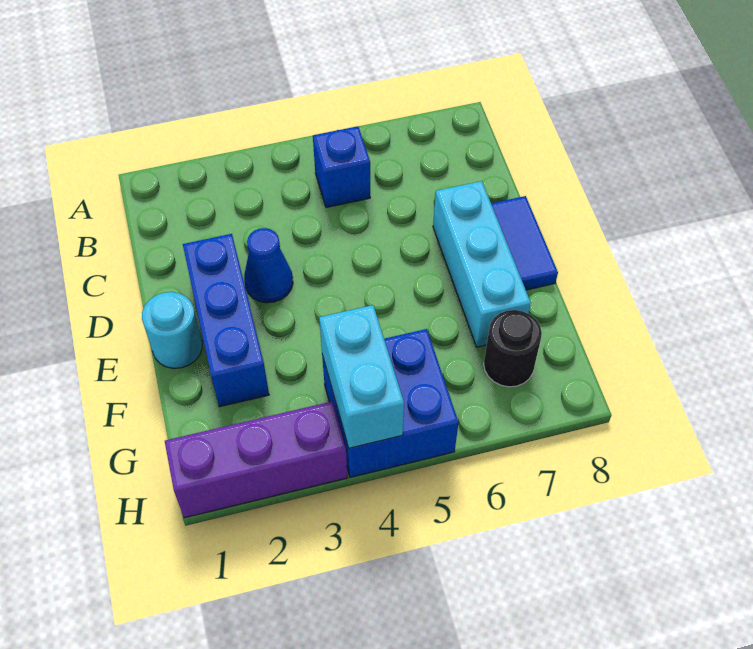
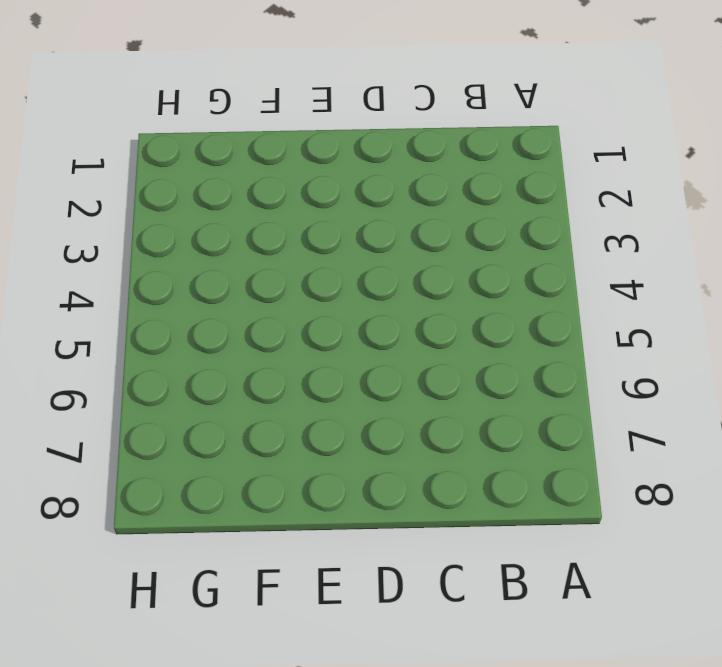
none -> blue 1x1 brick [313,126,370,208]
none -> blue 1x3 brick [183,234,269,407]

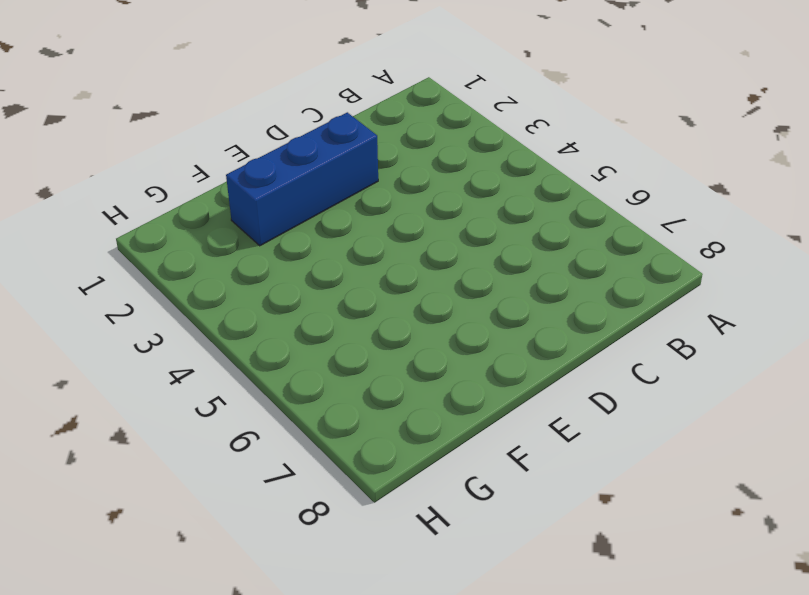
none -> blue 1x1 brick [313,126,370,208]
none -> blue 1x1 cone [244,228,293,303]

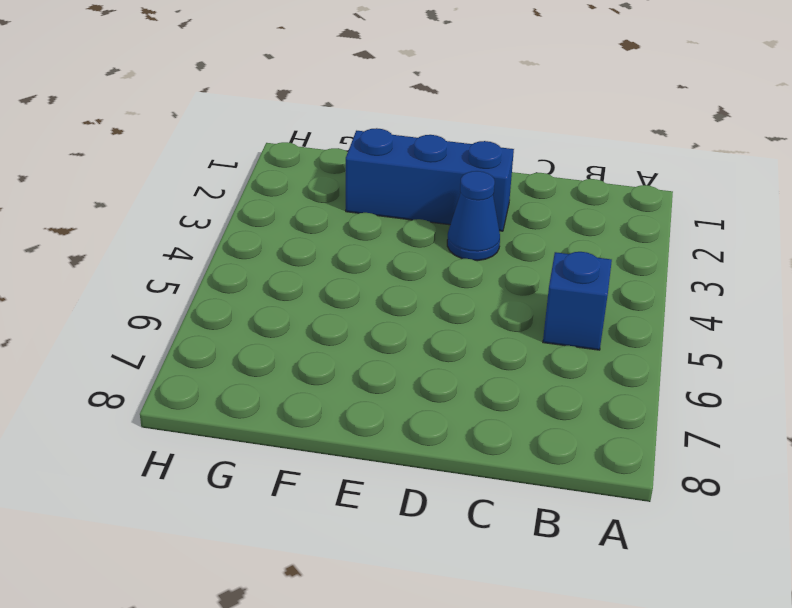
none -> cyan 1x3 brick [433,181,531,347]
none -> blue 1x2 tile [491,196,558,290]

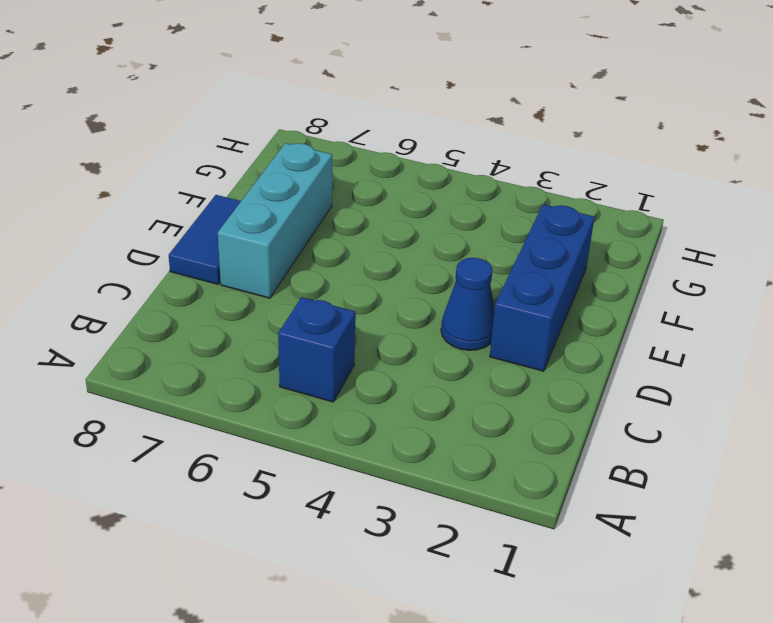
none -> cyan 1x1 round brick [142,292,202,368]
none -> blue 2x2 brick [322,329,459,477]

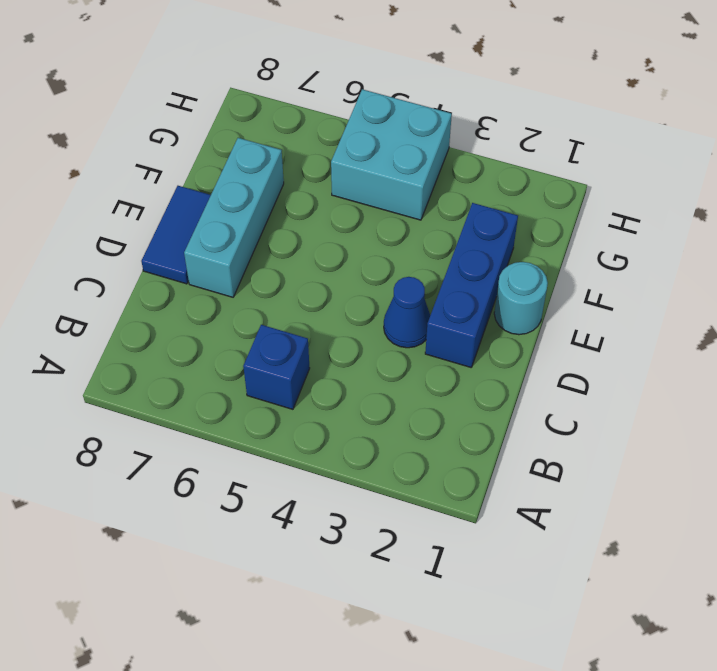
cyan 2x2 brick [331,89,452,220] -> blue 2x2 brick [322,329,459,477]
none -> black 1x1 round brick [484,310,542,387]
none -> purple 1x3 brick [165,402,347,518]

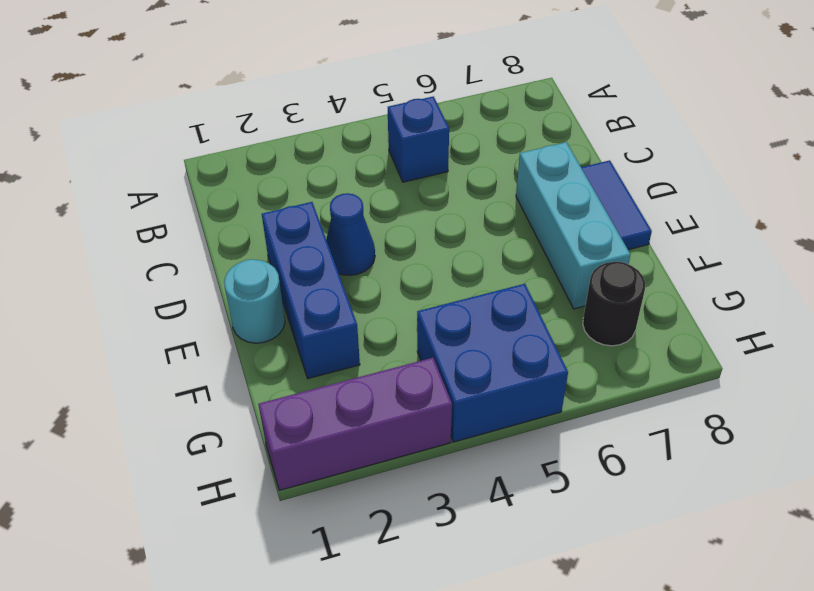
none -> cyan 1x2 brick [319,305,404,448]

